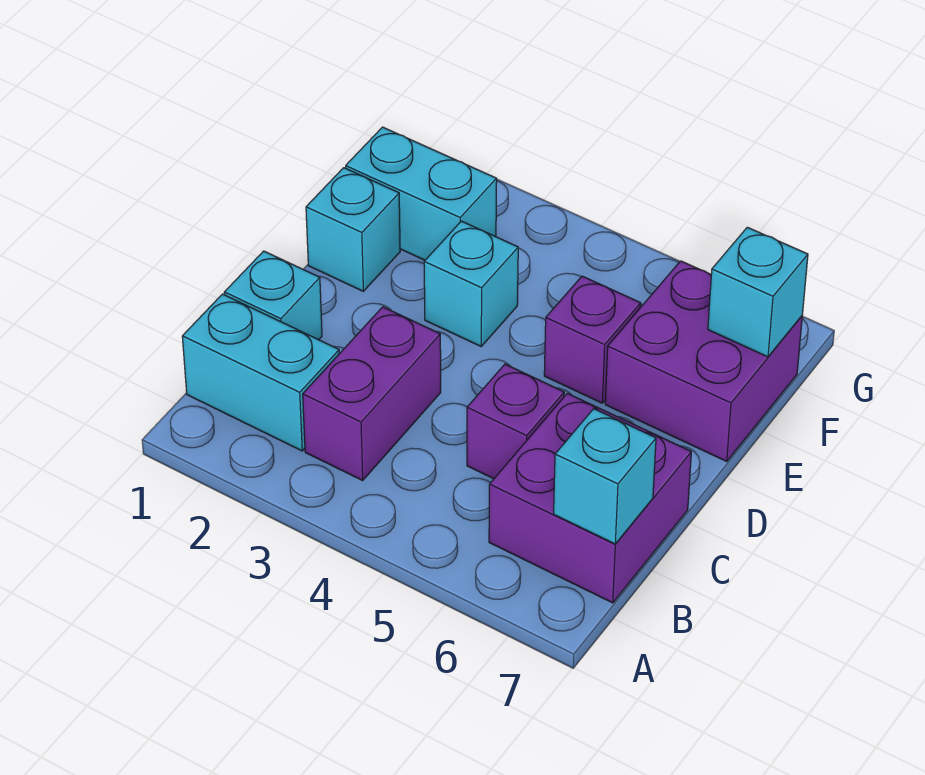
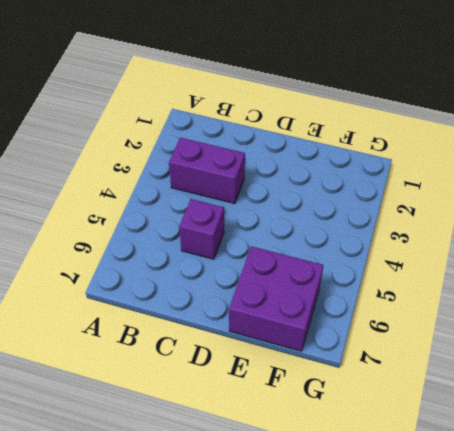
none -> cyan 1x2 brick [182,294,339,451]
none -> purple 2x2 brick [489,393,691,603]
none -> cyan 1x1 brick [224,251,322,340]

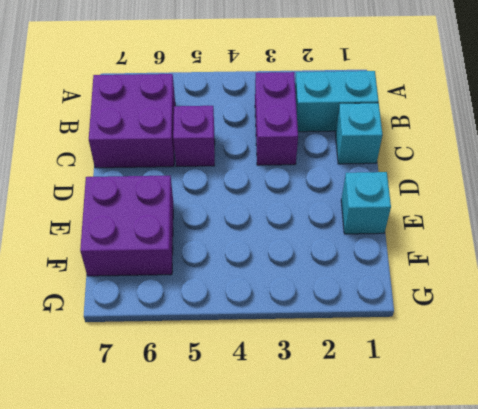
none -> cyan 1x1 brick [424,221,518,346]
none -> purple 1x1 brick [544,276,641,403]
none -> cyan 1x2 brick [346,127,497,260]

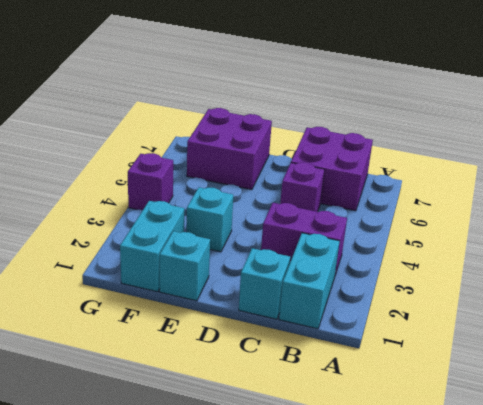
purple 1x1 brick [128,153,173,210] -> purple 1x1 brick moved to [544,276,641,403]
none -> cyan 1x1 brick [554,409,656,544]
none -> cyan 1x1 brick [708,227,808,357]

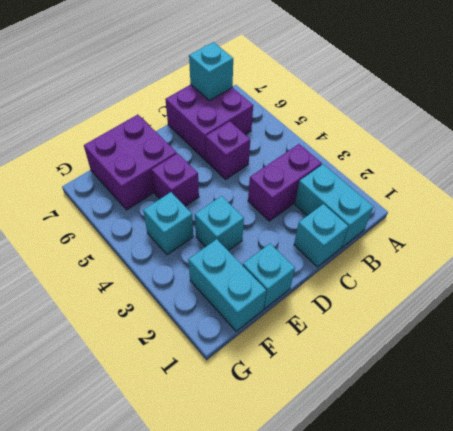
cyan 1x1 brick [143,192,194,255] -> cyan 1x1 brick moved to [708,227,808,357]

